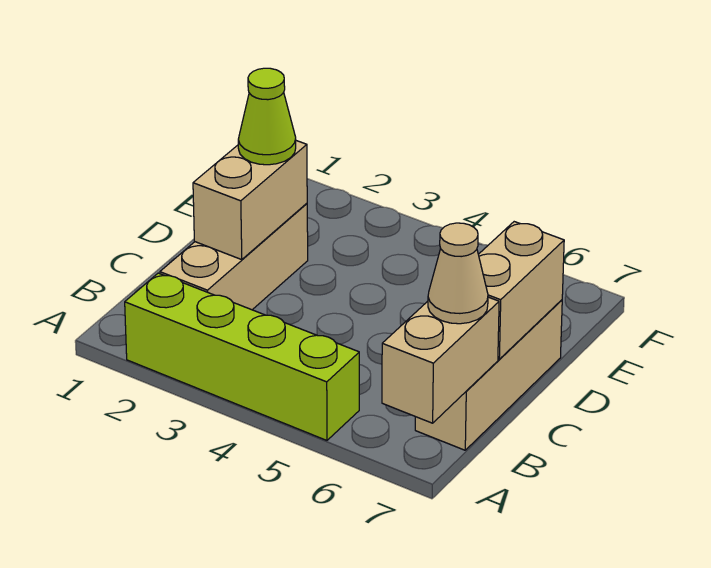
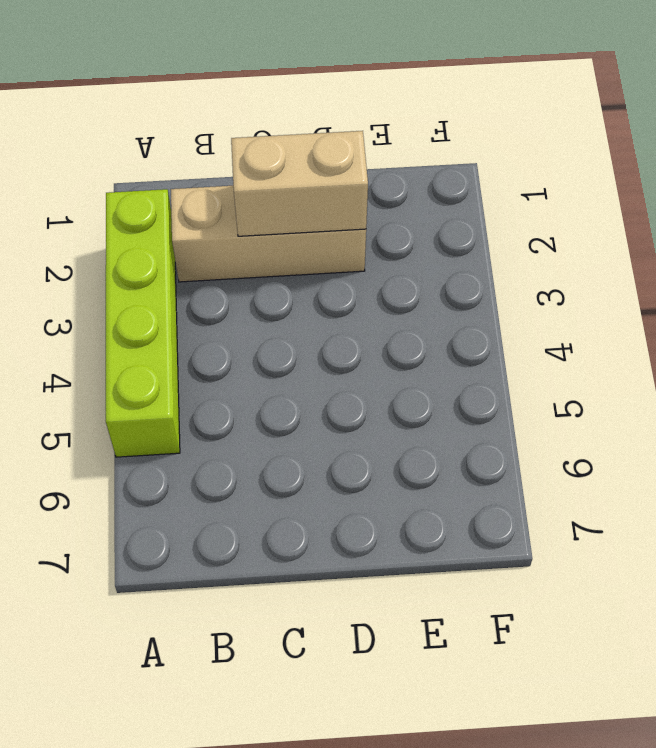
none -> tan 1x3 brick [415,300,562,450]
none -> tan 1x2 brick [382,297,499,423]

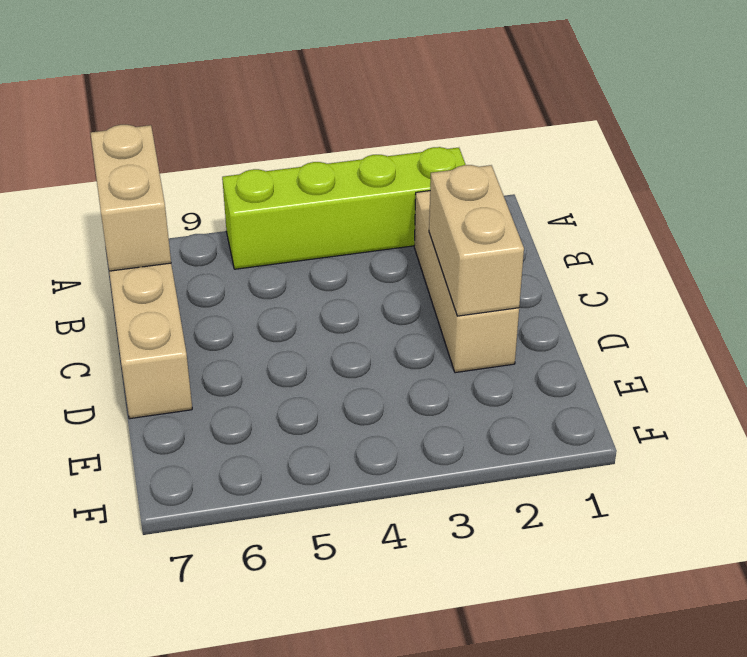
none -> tan 1x2 brick [478,222,564,359]
none -> tan 1x1 cone [428,223,488,324]

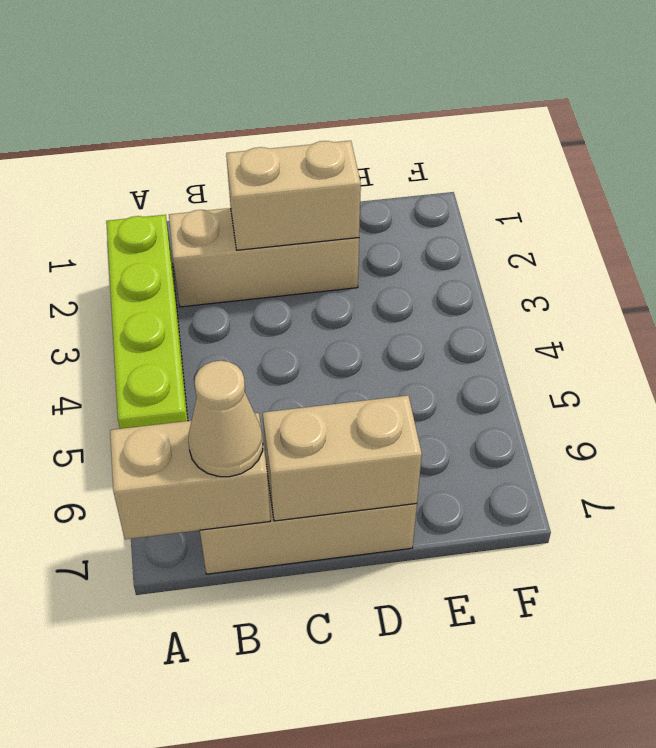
none -> lime 1x1 cone [238,68,296,165]

